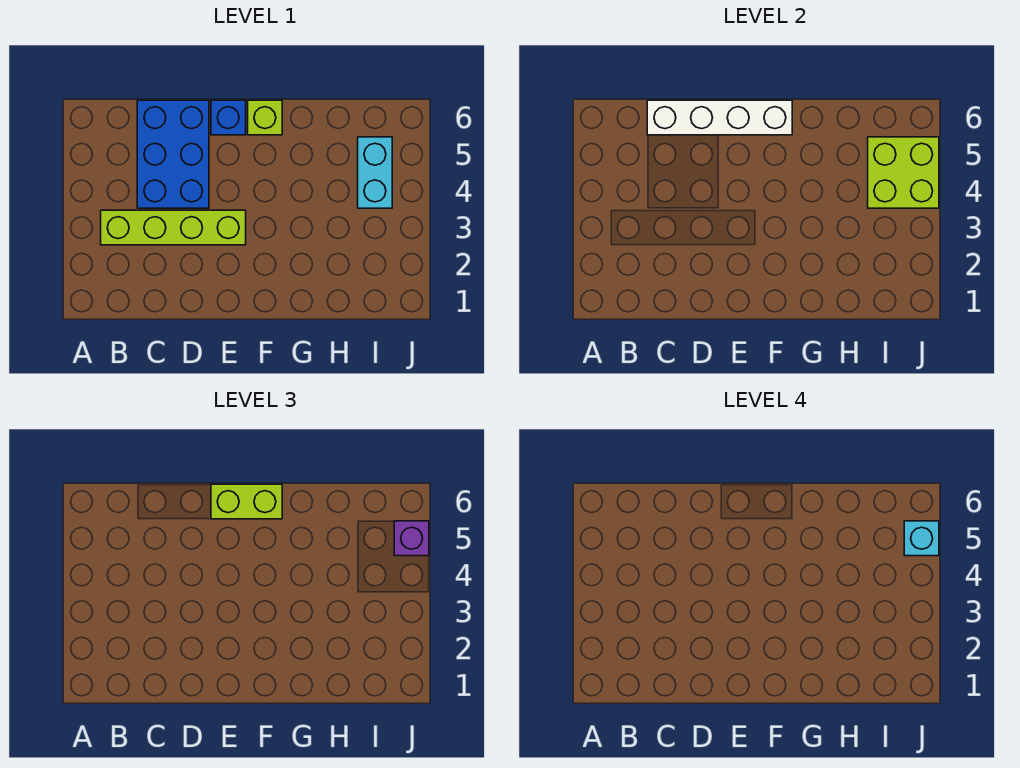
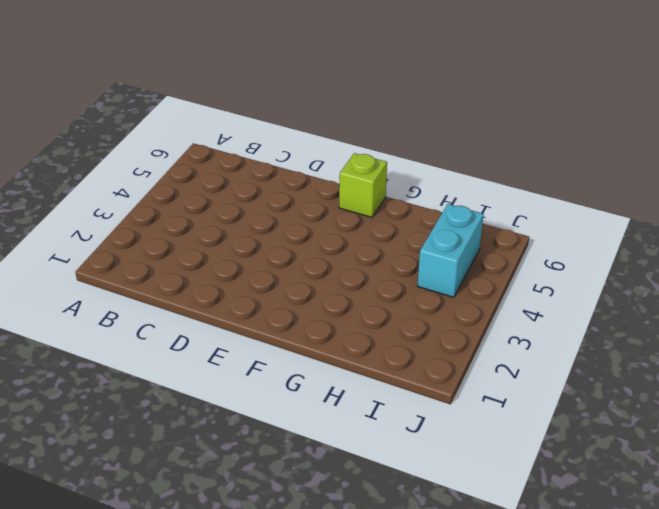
none -> lime 1x4 brick [101,210,246,245]
none -> blue 2x3 brick [137,100,209,208]

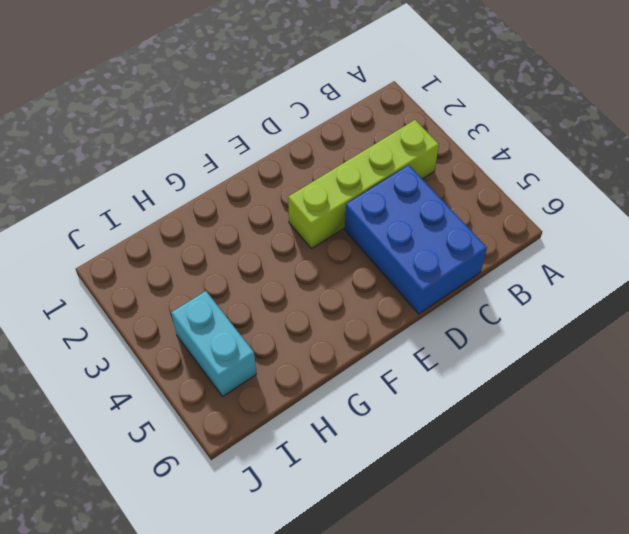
none -> blue 1x1 brick [211,100,246,135]
none -> lime 1x1 brick [248,100,282,135]

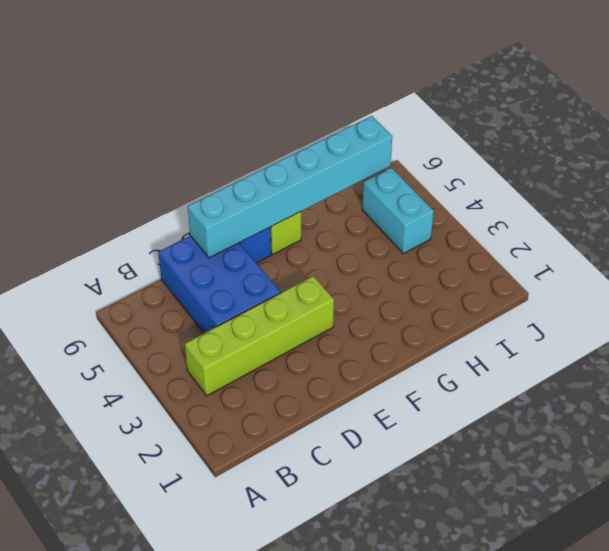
cyan 1x6 brick [188,116,392,258] -> white 1x4 brick [647,100,792,135]
none -> lime 2x2 brick [868,137,939,208]
none -> lime 1x2 brick [211,484,282,519]

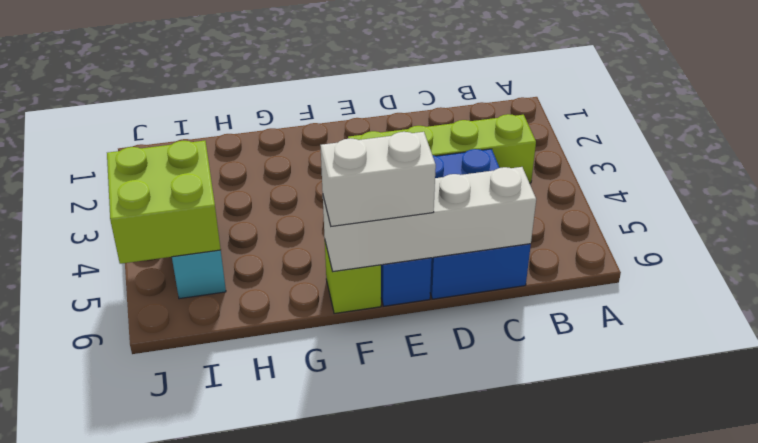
white 1x2 brick [320,132,436,226] -> lime 1x2 brick [211,484,282,519]
none -> purple 1x1 brick [394,521,429,556]
none -> cyan 1x1 brick [904,521,939,556]

